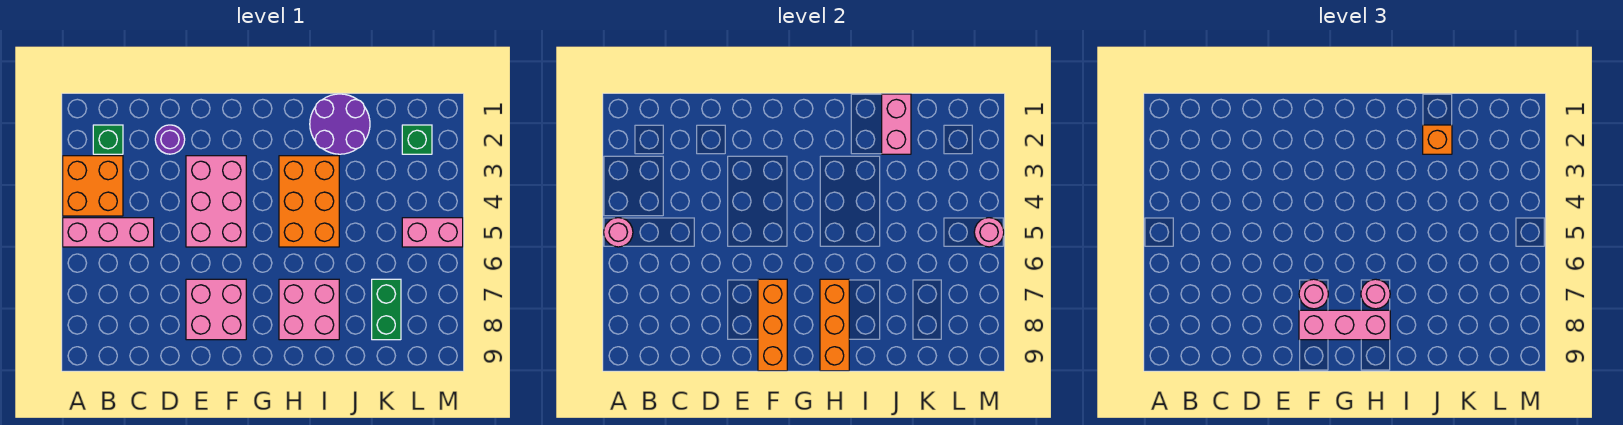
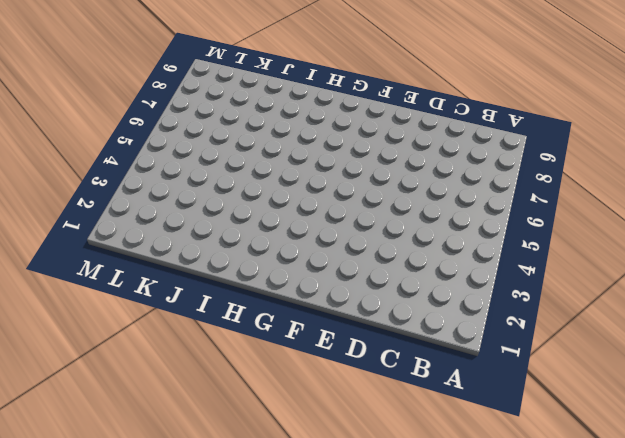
none -> orange 2x2 brick [63,156,123,216]
none -> pink 1x3 brick [63,218,154,247]
none -> green 1x1 brick [93,125,123,154]

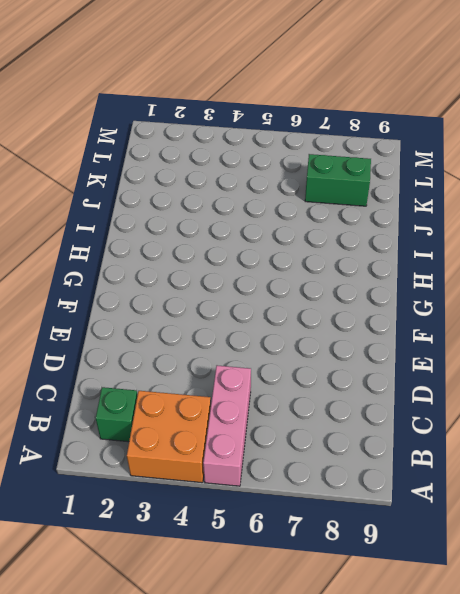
none -> purple 1x1 round brick [155,125,185,154]
none -> pink 2x3 brick [186,156,246,247]
none -> pink 2x2 brick [186,279,246,340]

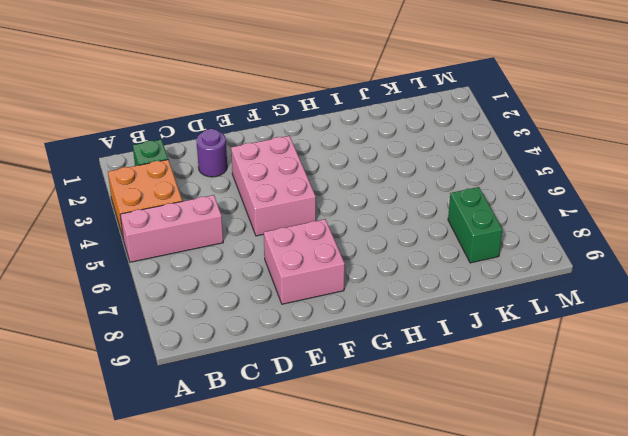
none -> orange 2x3 brick [279,156,339,247]
none -> pink 2x2 brick [279,279,339,340]
none -> purple 2x2 round brick [310,94,370,154]

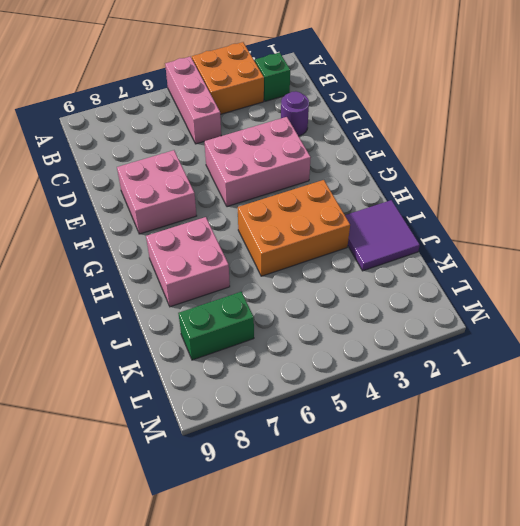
purple 2x2 tile [345,200,420,271] -> purple 2x2 round brick [310,94,370,154]
none -> green 1x1 brick [402,125,432,154]
none -> pink 1x2 brick [402,218,463,247]
none -> pink 1x1 round brick [604,218,633,247]

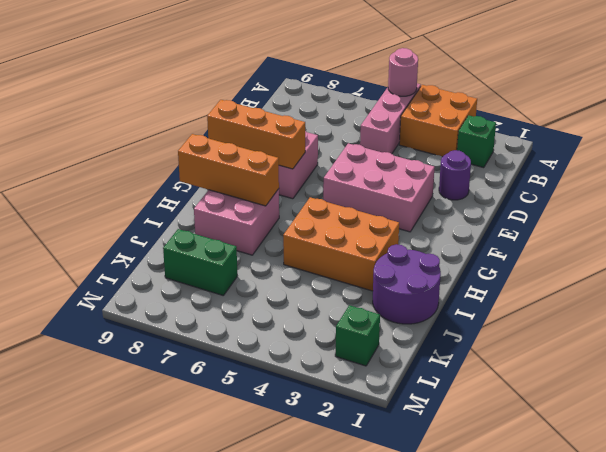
none -> pink 1x2 brick [402,218,463,247]
none -> pink 1x2 brick [882,94,911,154]
none -> pink 1x1 round brick [974,218,1004,247]

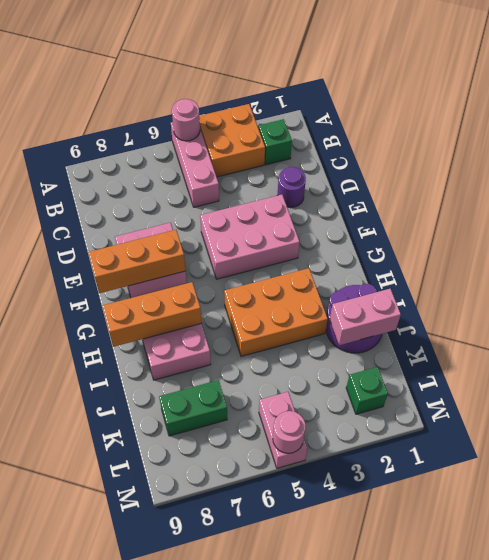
none -> pink 1x1 round brick [1299,279,1328,309]
none -> pink 1x3 brick [1299,310,1390,340]
none -> pink 1x1 round brick [1361,279,1390,309]

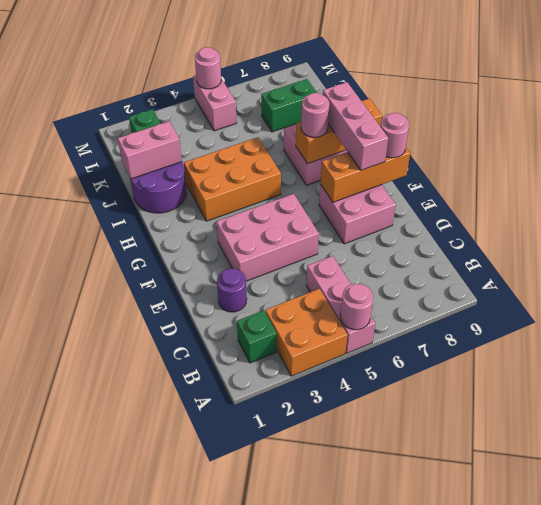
pink 1x1 round brick [380,113,409,158] -> pink 1x1 round brick moved to [1299,279,1328,309]
none -> orange 1x1 brick [1423,125,1452,154]

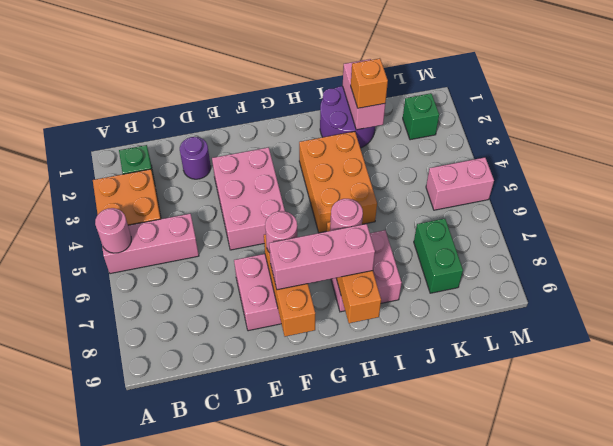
none -> pink 1x1 round brick [974,218,1004,247]

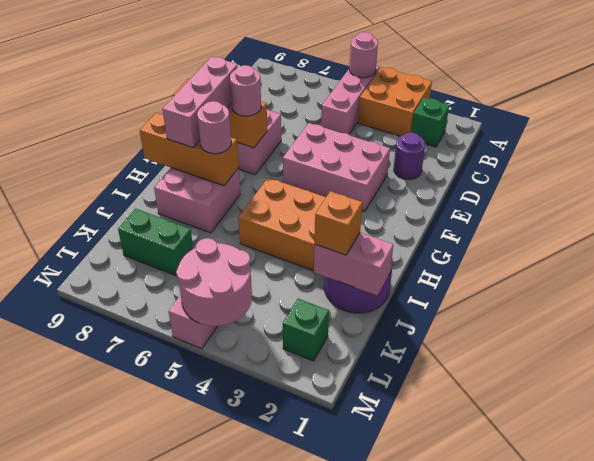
pink 2x2 round brick [176,238,252,326] -> pink 1x1 round brick [974,218,1004,247]

